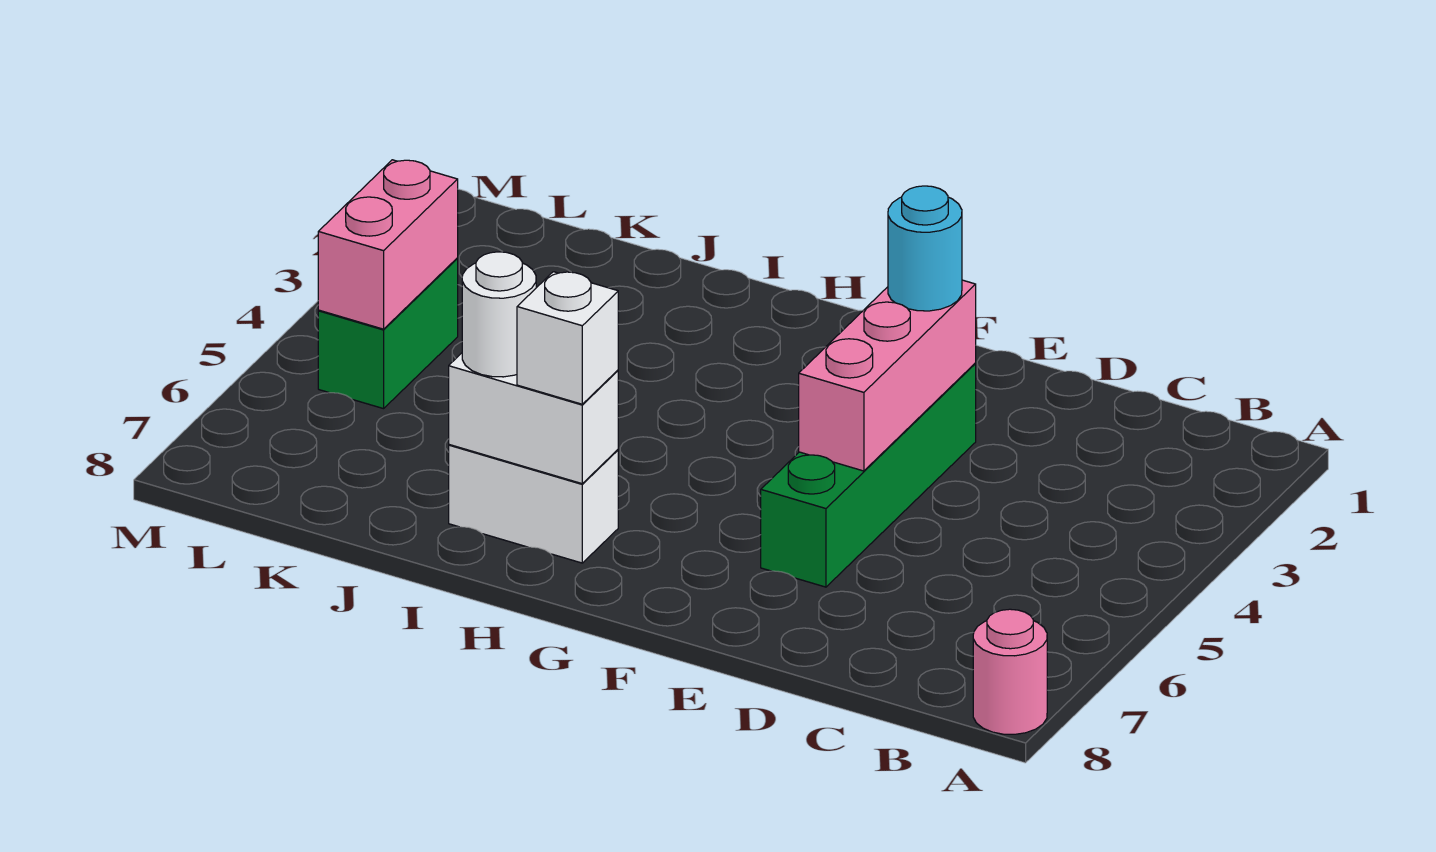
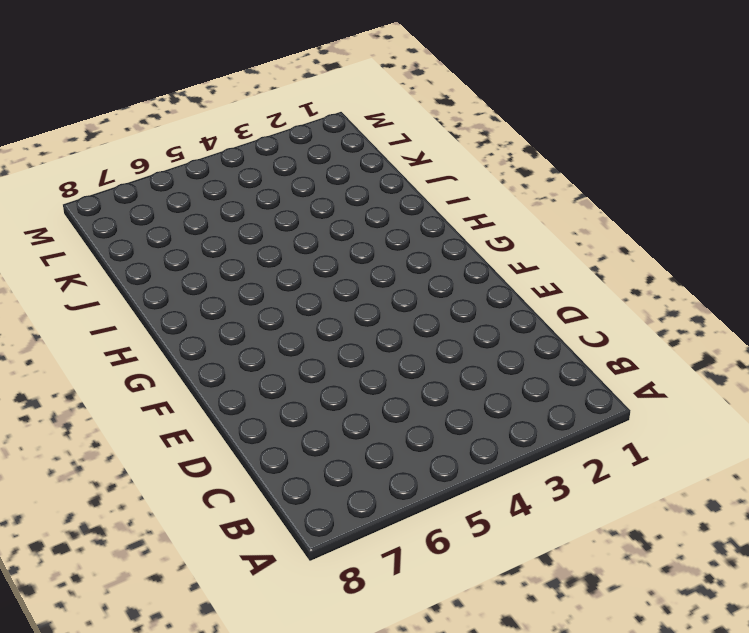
none -> pink 1x1 round brick [973,609,1047,734]
none -> green 1x4 brick [761,364,976,587]

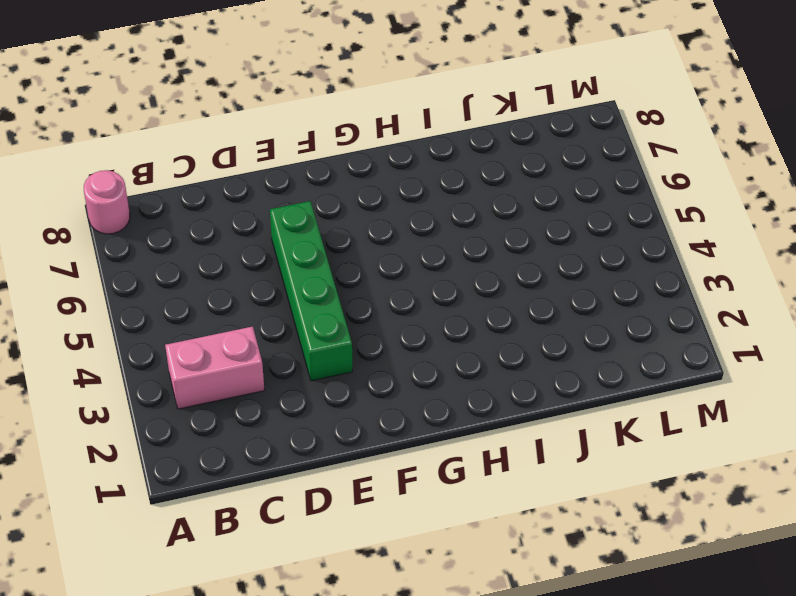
pink 1x2 brick [165,327,264,409] -> pink 1x2 brick turned to [318,160,458,329]
none -> white 1x2 brick [449,445,618,563]
none -> green 1x2 brick [318,259,458,409]

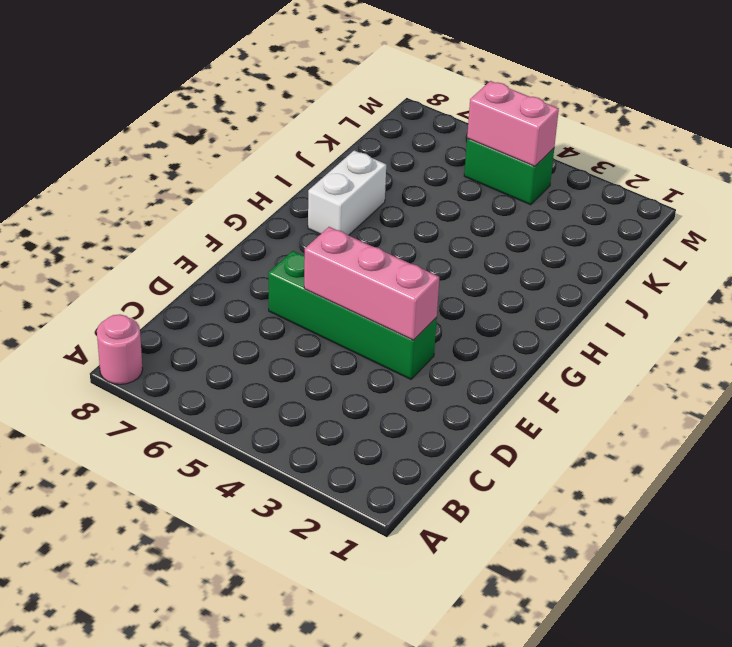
none -> white 1x2 brick [449,353,618,484]
none -> cyan 1x1 round brick [888,186,962,311]

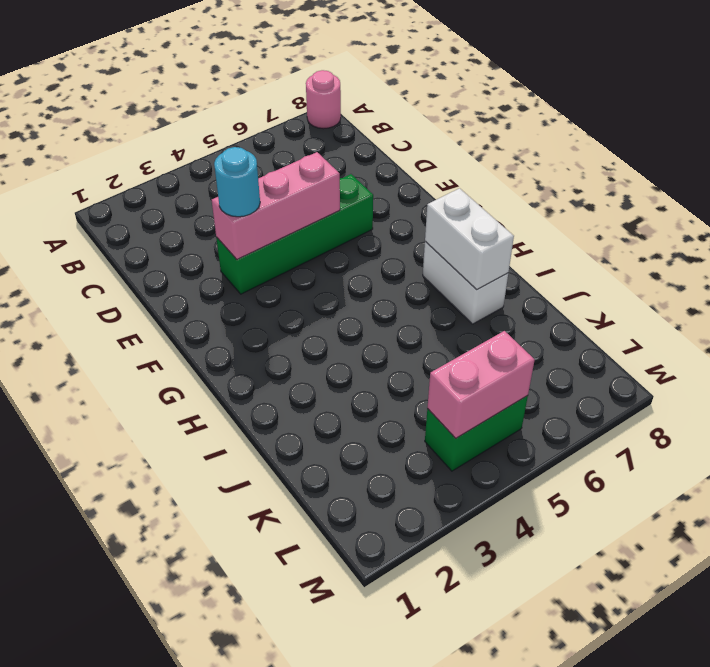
none -> white 1x1 brick [517,272,618,404]
none -> white 1x1 round brick [462,252,536,377]

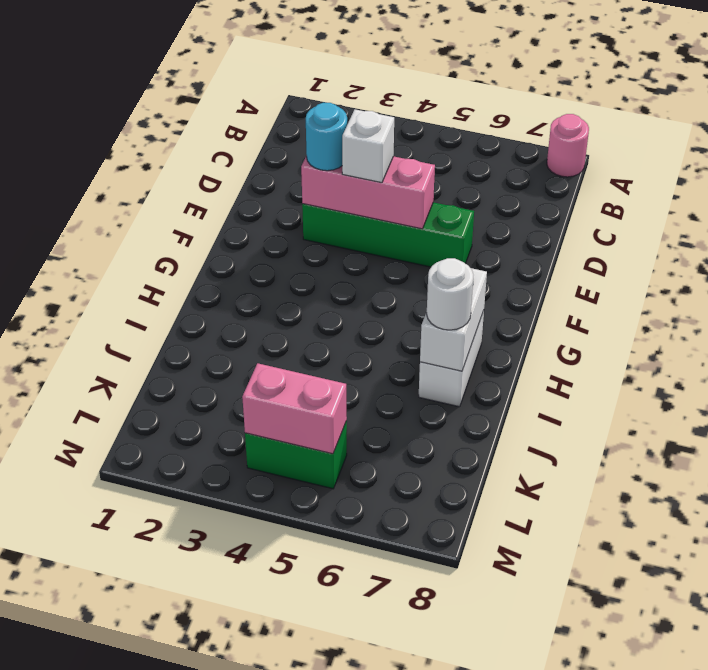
white 1x1 brick [342,109,394,183] -> white 1x1 brick moved to [517,272,618,404]

